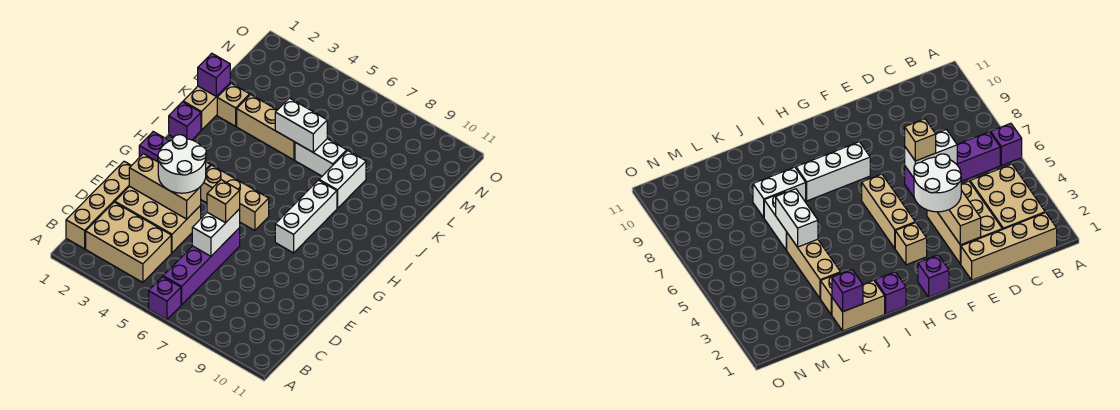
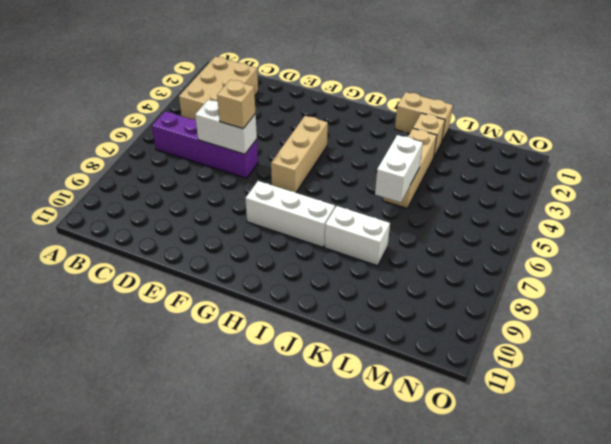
none -> purple 1x1 brick [149,277,181,320]
none -> tan 1x4 brick [66,161,132,249]
none -> tan 2x3 brick [115,186,201,253]

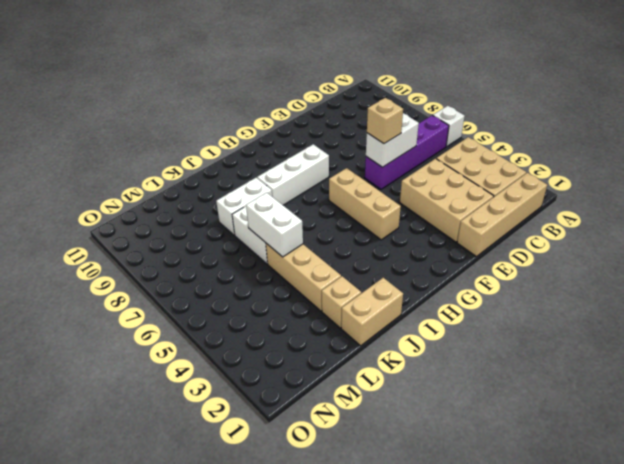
white 1x1 brick [433,106,465,147] -> purple 1x1 brick [149,277,181,320]
none -> purple 1x1 brick [139,132,169,162]
none -> tan 1x1 brick [895,223,927,265]
none -> purple 1x1 brick [169,102,201,140]

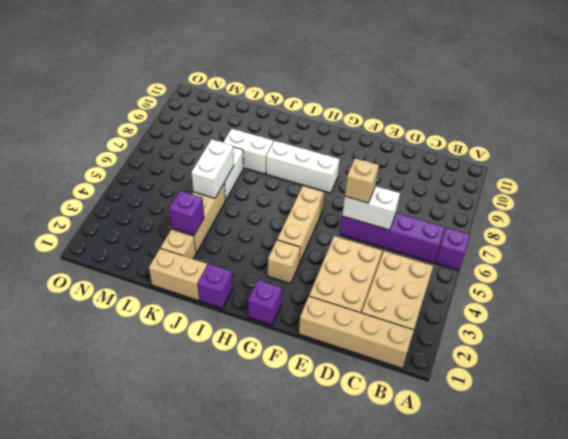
purple 1x1 brick [169,191,204,235] -> purple 1x1 brick moved to [198,53,230,96]
none -> tan 1x3 brick [129,154,201,219]
none -> white 2x2 round brick [158,135,206,193]

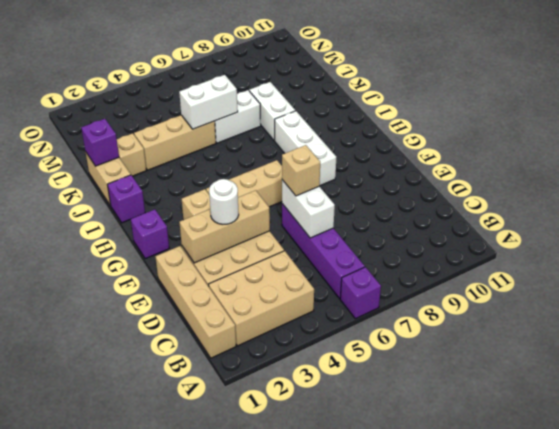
white 1x1 round brick [209,179,239,224] -> white 2x2 round brick [158,135,206,193]

